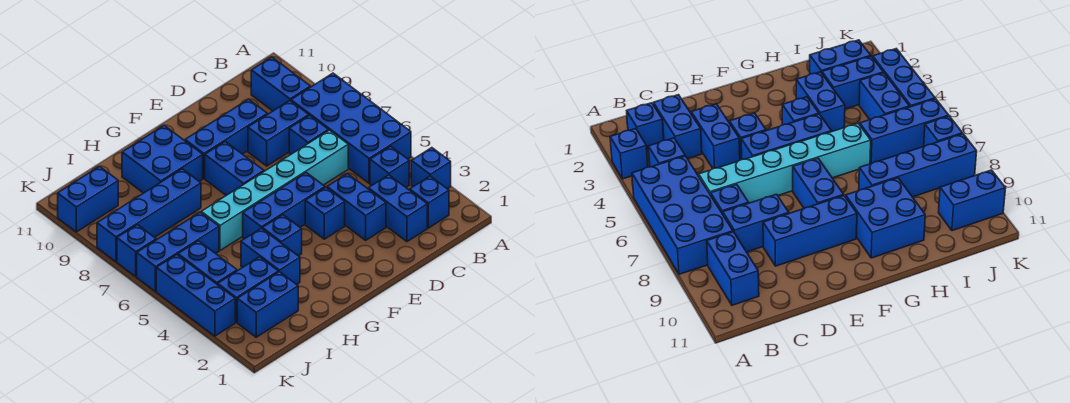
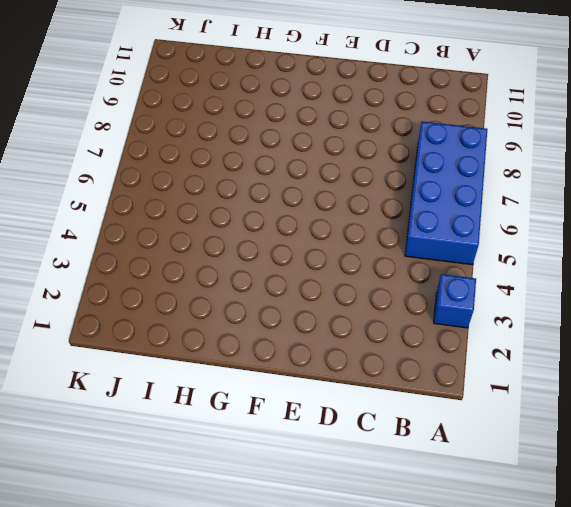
none -> blue 1x1 brick [410,176,449,228]
none -> blue 1x1 brick [370,146,409,187]
none -> blue 1x2 brick [251,57,310,111]

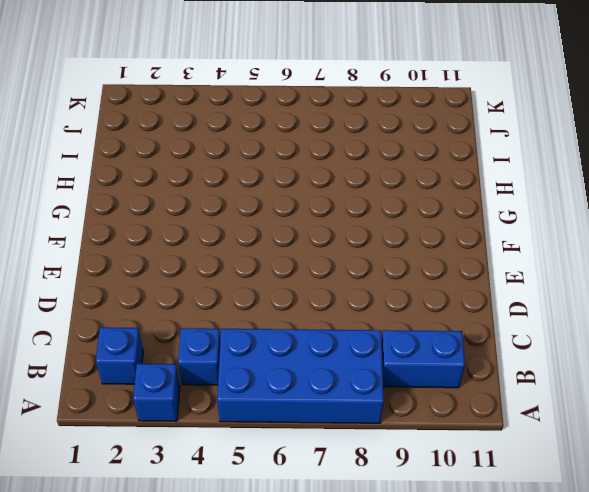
none -> blue 1x2 brick [368,175,427,242]
none -> cyan 1x6 brick [201,130,348,250]
none -> blue 1x1 brick [289,115,329,154]

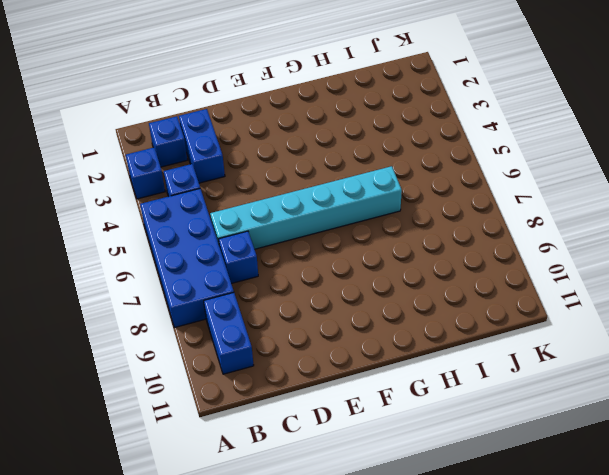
none -> blue 1x2 brick [248,101,309,166]
none -> blue 1x2 brick [327,174,386,240]
none -> blue 1x3 brick [185,99,267,179]

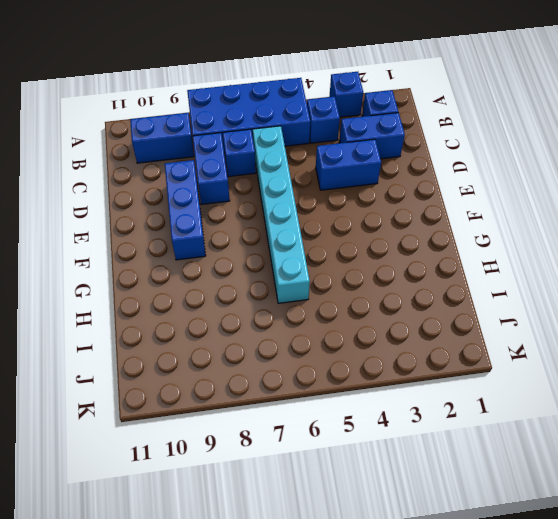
none -> blue 1x1 brick [305,187,345,239]
none -> blue 1x3 brick [243,173,325,239]
none -> blue 1x2 brick [205,141,264,195]

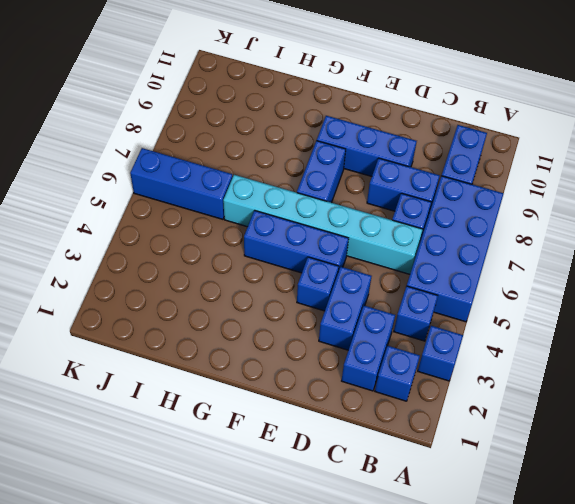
none -> blue 1x1 brick [262,215,302,256]
none -> blue 2x2 brick [122,125,203,193]
none -> blue 1x2 brick [241,228,300,284]

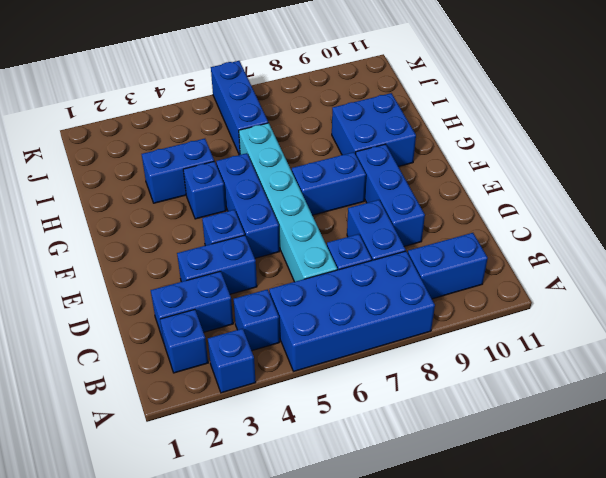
none -> blue 1x4 brick [97,169,201,262]
none -> blue 1x2 brick [237,272,298,337]
none -> blue 1x2 brick [218,257,278,322]

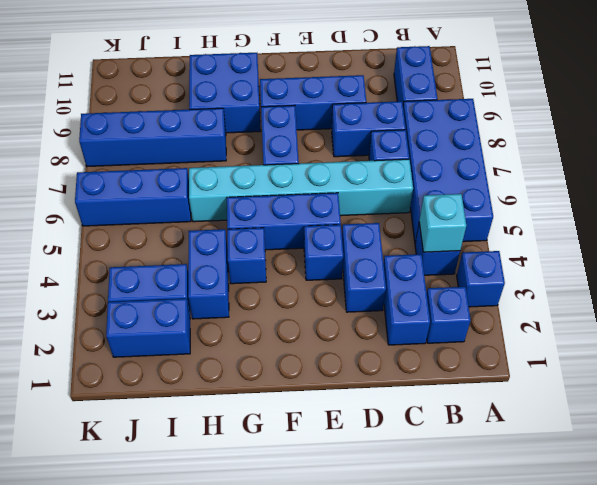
cyan 1x1 brick [419,194,466,252] -> none
none -> blue 1x2 brick [178,241,237,285]
none -> blue 1x2 brick [58,166,118,232]
none -> blue 1x3 brick [156,255,235,336]

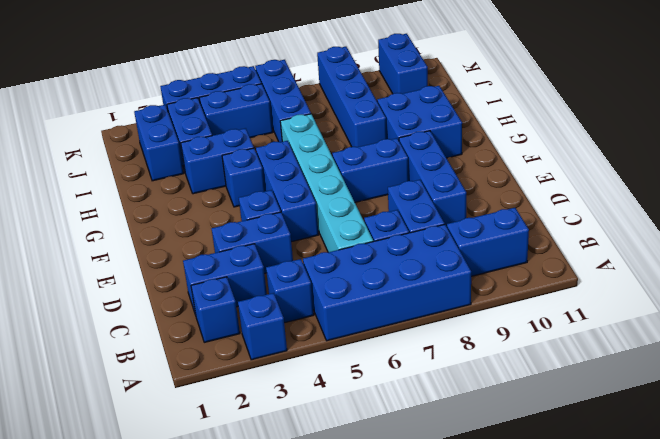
none -> blue 1x1 brick [117,225,156,276]

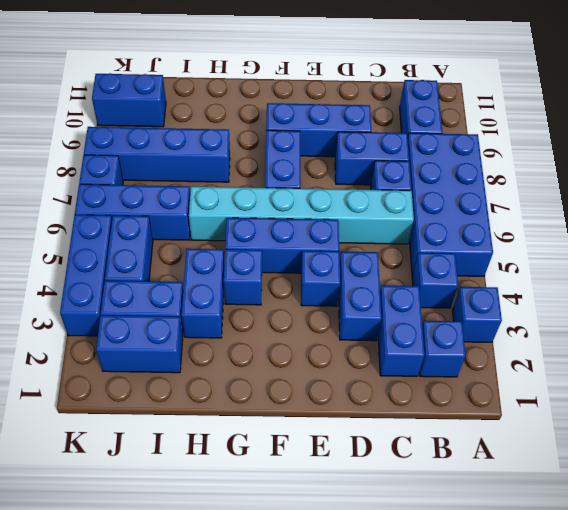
none -> blue 2x2 brick [122,125,203,193]

